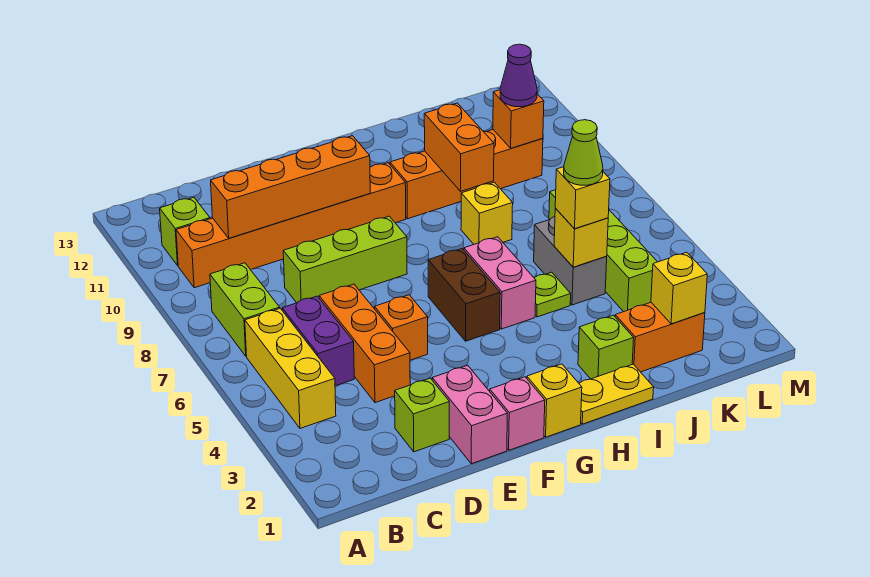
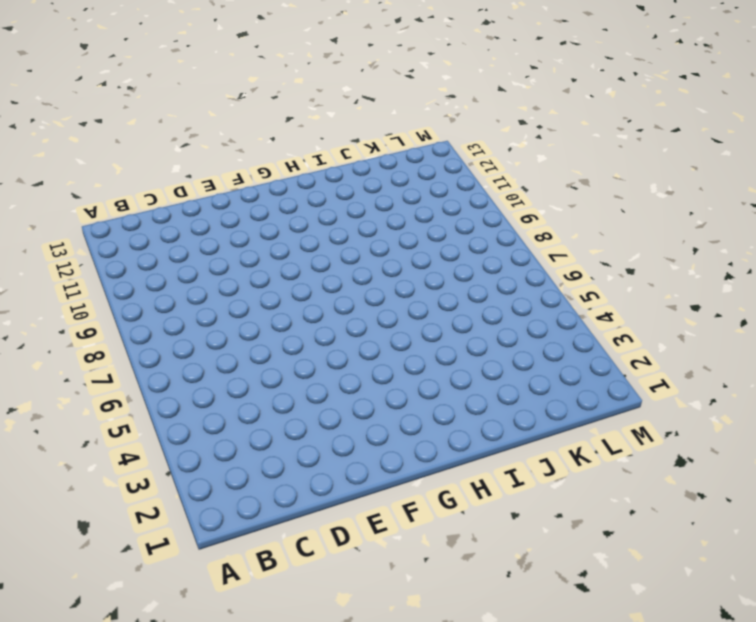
none -> yellow 1x3 brick [245,308,336,428]
none -> lime 1x2 brick [210,263,280,356]
none -> orange 1x6 brick [176,163,406,288]
none -> lime 1x1 brick [160,197,210,265]

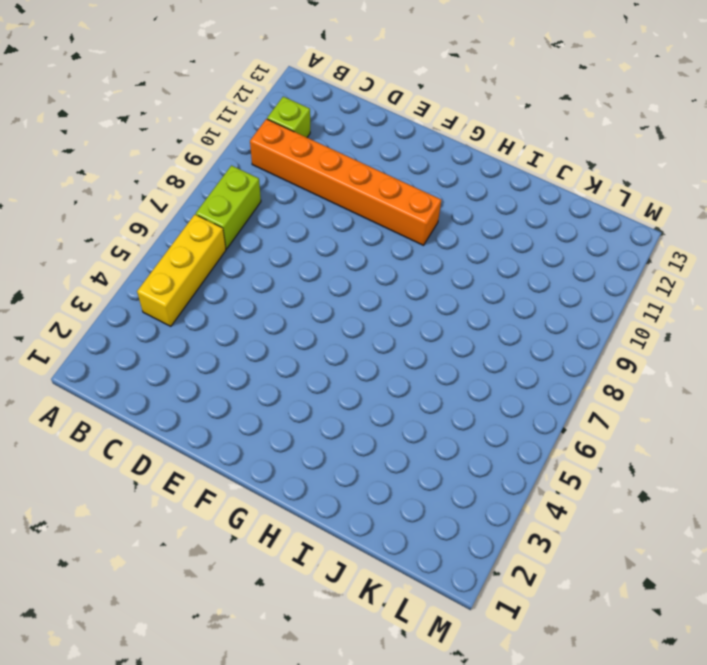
none -> purple 1x2 brick [282,296,354,386]
none -> lime 1x1 brick [395,378,449,452]
none -> orange 1x3 brick [319,284,410,403]
none -> lime 1x3 brick [283,216,407,303]

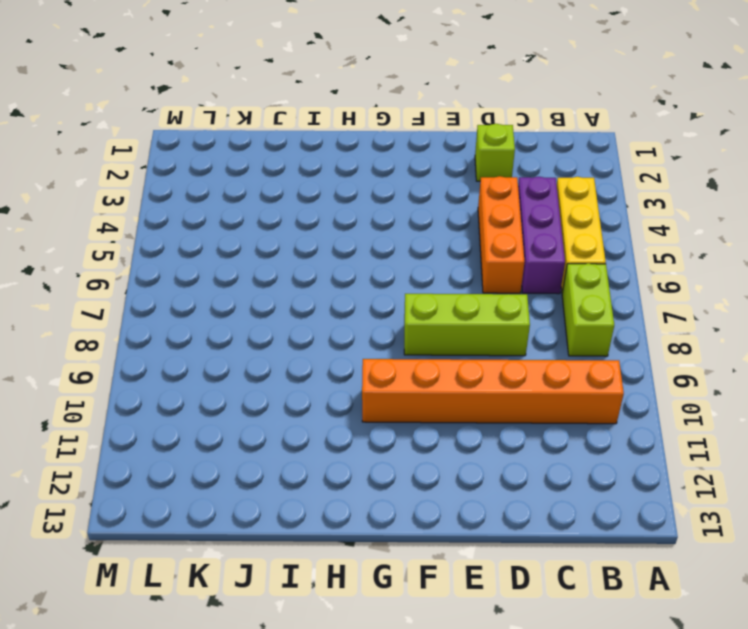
purple 1x3 brick [518,177,565,294] -> purple 1x2 brick [282,296,354,386]
none -> lime 1x1 brick [160,197,210,265]
none -> pink 1x2 brick [432,365,507,464]
none -> orange 1x1 brick [375,295,428,360]
none -> pink 1x1 brick [490,377,545,450]

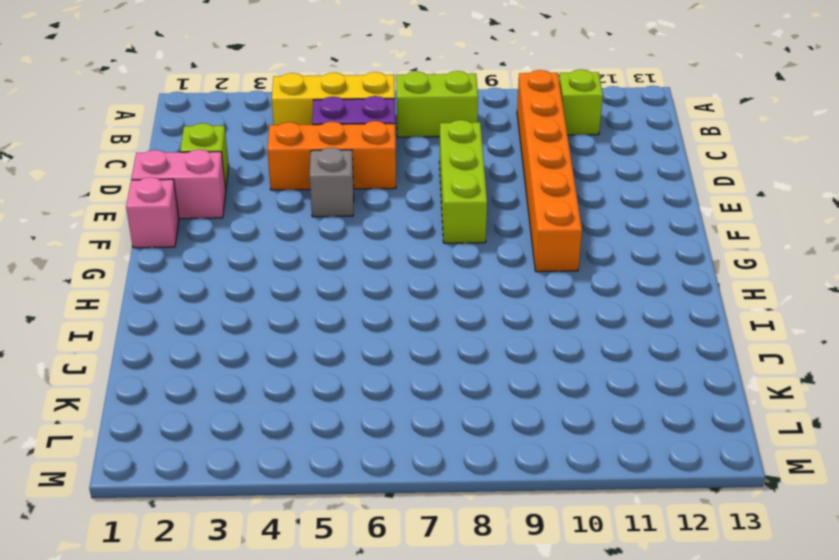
grey 1x1 brick [309,148,354,217] -> orange 1x1 brick [375,295,428,360]
none -> yellow 1x1 brick [527,364,582,437]
none -> brown 1x2 brick [428,249,500,341]
none -> yellow 1x2 plate [579,364,654,424]
none -> pink 1x2 brick [464,237,536,329]

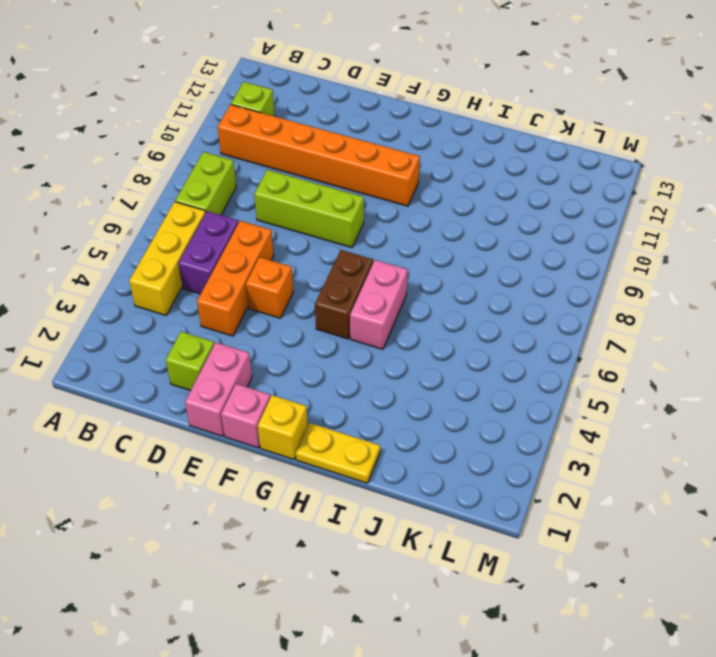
none -> orange 1x4 brick [390,130,543,219]
none -> lime 1x1 brick [578,315,634,379]
none -> lime 1x1 plate [534,272,571,317]
none -> yellow 1x1 brick [461,182,513,244]

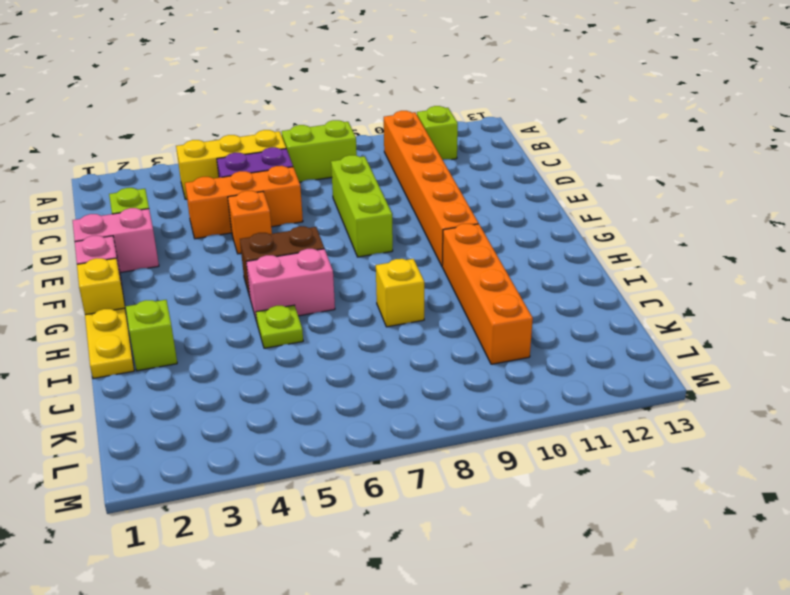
none -> orange 1x2 brick [615,302,705,372]
none -> grey 1x2 brick [534,216,607,305]
none -> lime 1x4 brick [549,190,657,312]
none -> orange 1x4 brick [211,136,370,238]

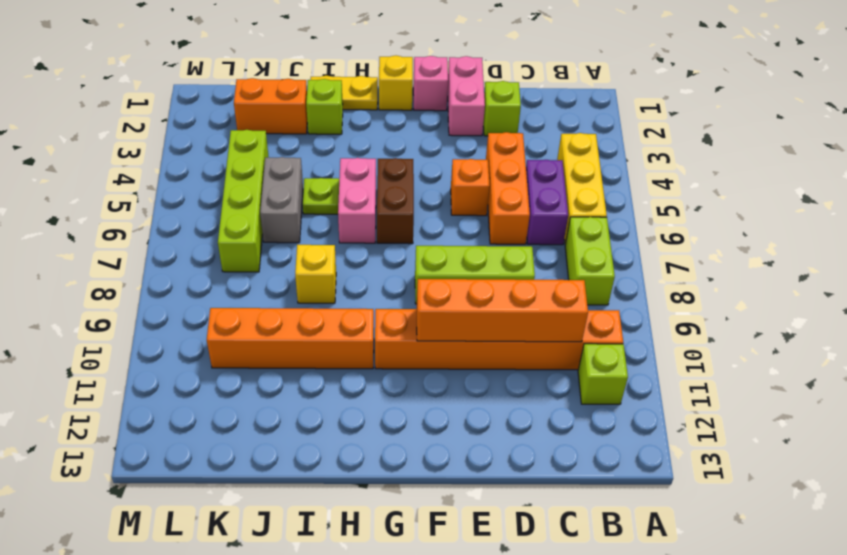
none -> orange 1x2 brick [424,103,494,191]
none -> yellow 1x1 brick [554,208,608,267]
none -> yellow 1x1 brick [651,252,707,324]
none -> orange 1x1 brick [493,90,544,148]

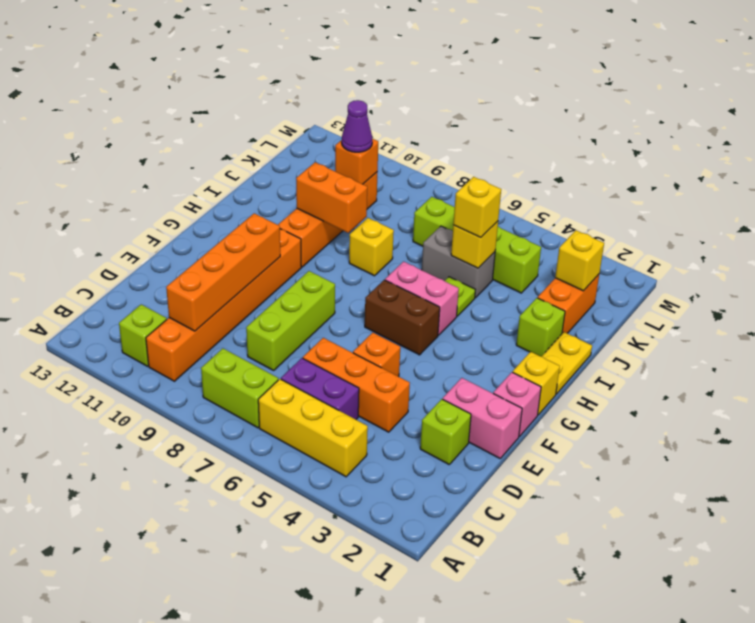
none -> lime 1x1 cone [564,120,603,185]

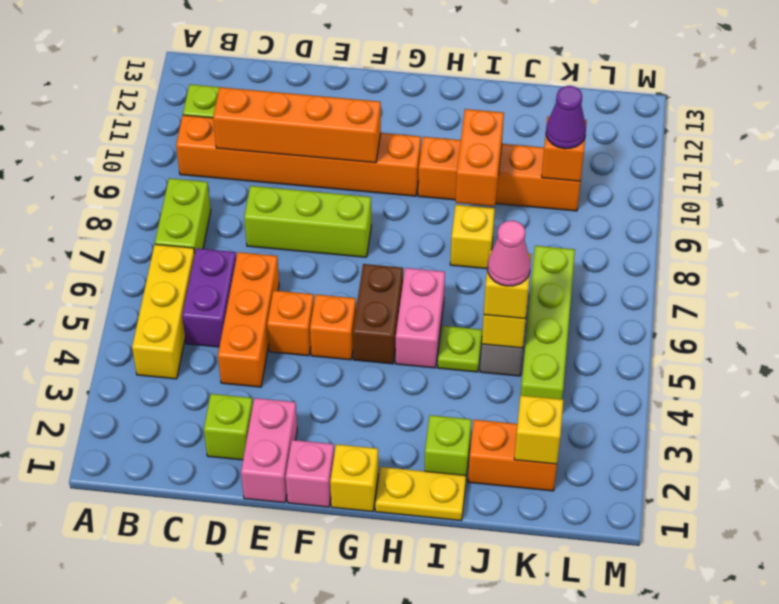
orange 1x1 brick [310,294,356,360] -> none
pink 1x1 cone [487,220,531,286] -> lime 1x1 cone [564,120,603,185]

